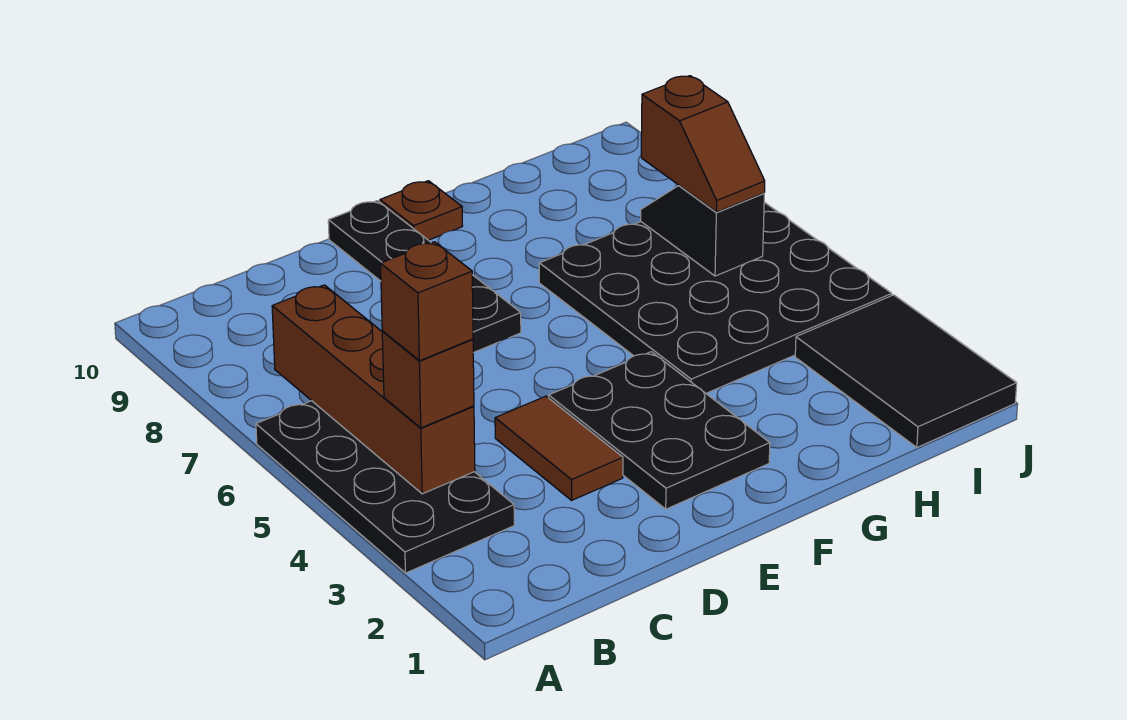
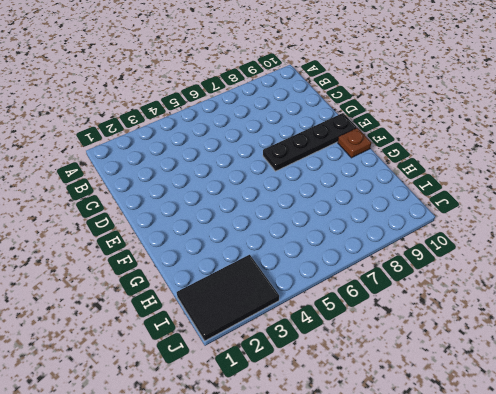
none -> black 2x4 plate [256,401,514,573]
none -> brown 1x2 tile [495,396,623,500]
none -> black 2x3 plate [549,352,770,509]

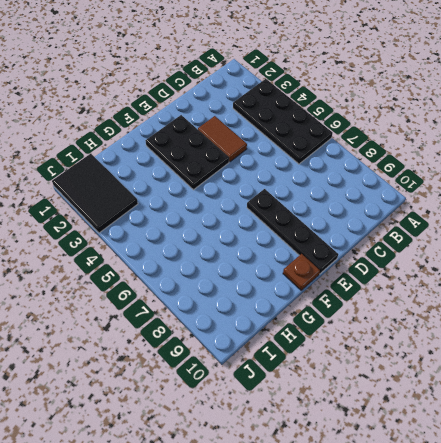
none -> black 4x4 plate [539,202,892,393]
none -> brown 1x4 brick [272,285,475,494]
none -> black 1x2 slope [641,186,764,276]

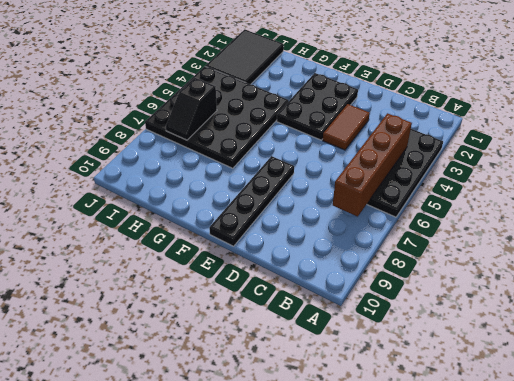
none -> brown 1x1 plate [380,181,462,240]
none -> brown 1x1 brick [382,331,474,428]
none -> brown 1x2 slope [641,76,765,212]

